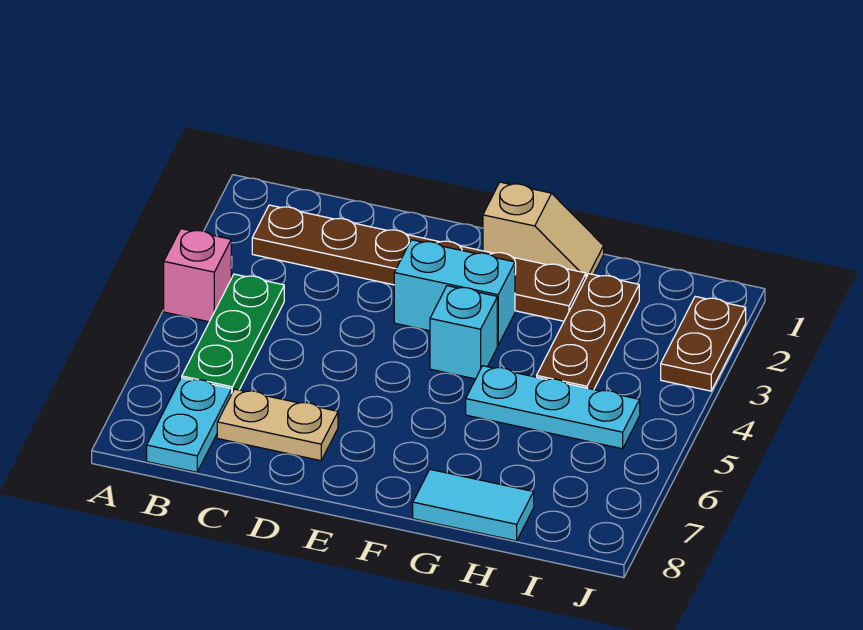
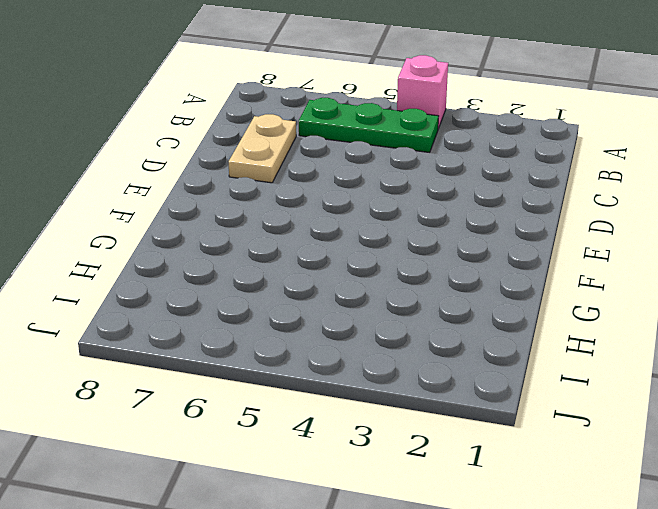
none -> brown 1x6 plate [252,205,586,321]
none -> cyan 1x2 plate [147,378,232,472]
none -> cyan 1x2 brick [394,240,515,345]

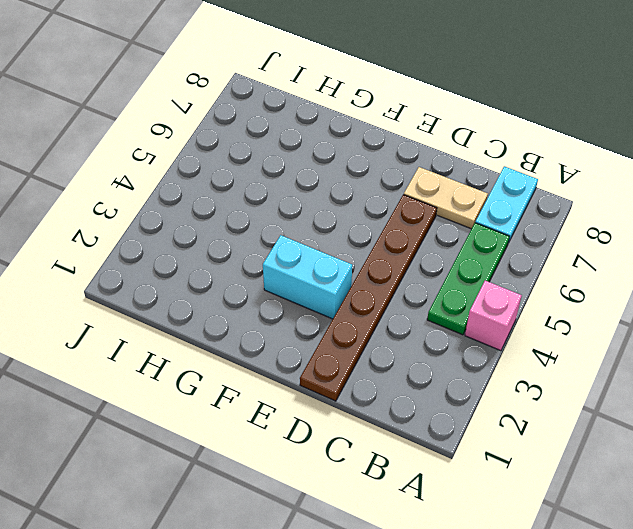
brown 1x6 plate [300,195,437,401] -> brown 1x6 plate turned to [252,205,586,321]
none -> tan 1x2 slope [483,182,604,277]
none -> cyan 1x1 brick [430,286,497,379]
none -> cyan 1x3 plate [466,366,640,449]

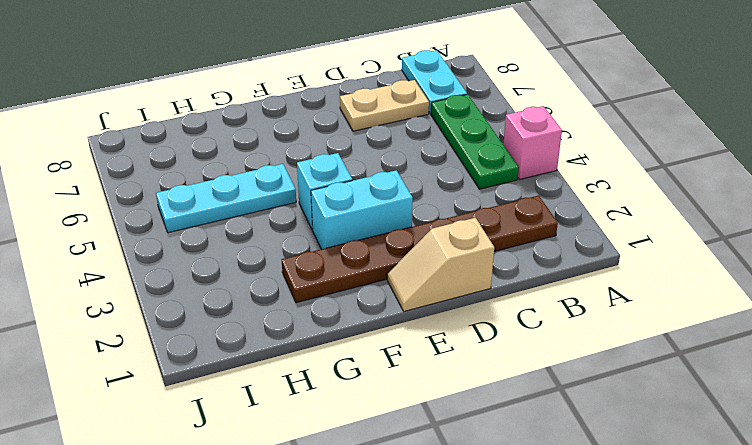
tan 1x2 slope [387,218,494,311] -> tan 1x2 slope moved to [483,182,604,277]
none -> cyan 1x2 tile [413,469,534,541]
none -> brown 1x3 plate [537,274,639,390]
none -> brown 1x2 plate [661,296,746,391]

